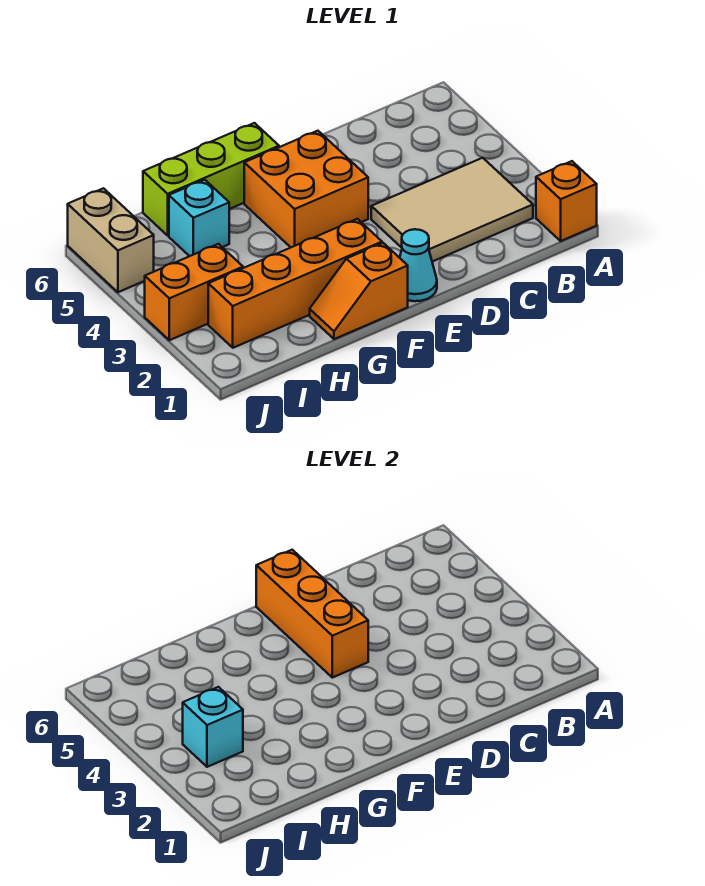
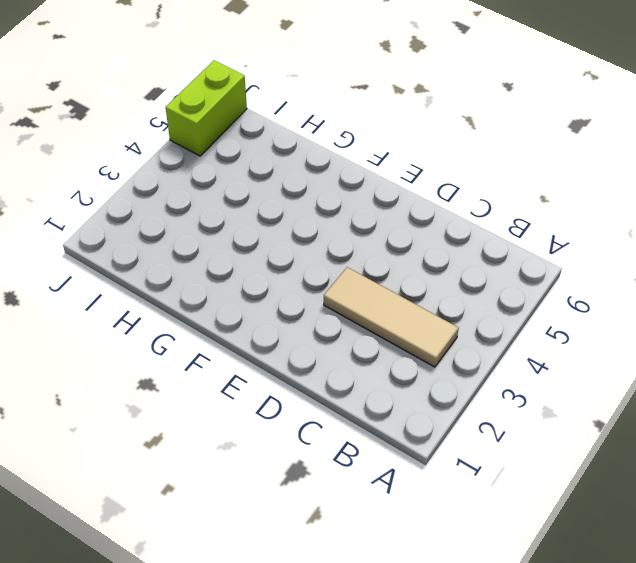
tan 1x3 tile [324,267,459,367] -> tan 2x3 tile [371,158,533,262]
lime 1x2 brick [165,60,247,156] -> tan 1x2 brick [68,188,154,292]
none -> orange 1x1 brick [536,161,597,241]
none -> cyan 1x1 cone [400,229,437,301]
none -> orange 2x2 brick [244,131,368,247]

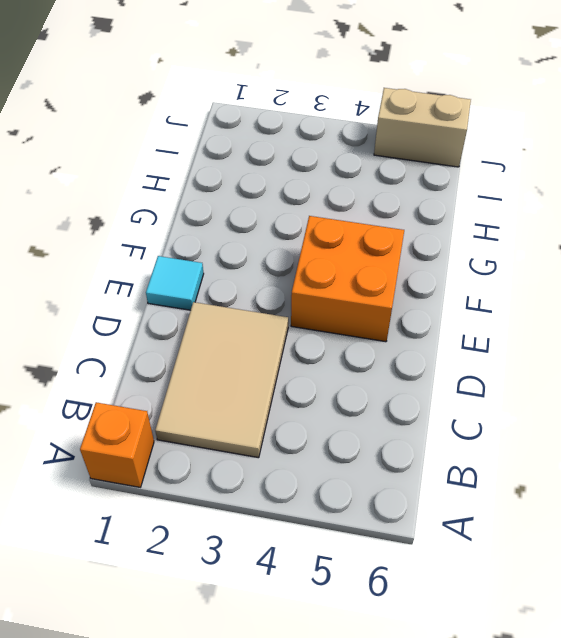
cyan 1x1 tile [146,256,204,310] -> cyan 1x1 cone [400,229,437,301]
none -> orange 1x2 slope [310,243,408,339]
none -> orange 1x4 brick [208,219,382,348]
none -> lime 1x3 brick [143,123,279,235]

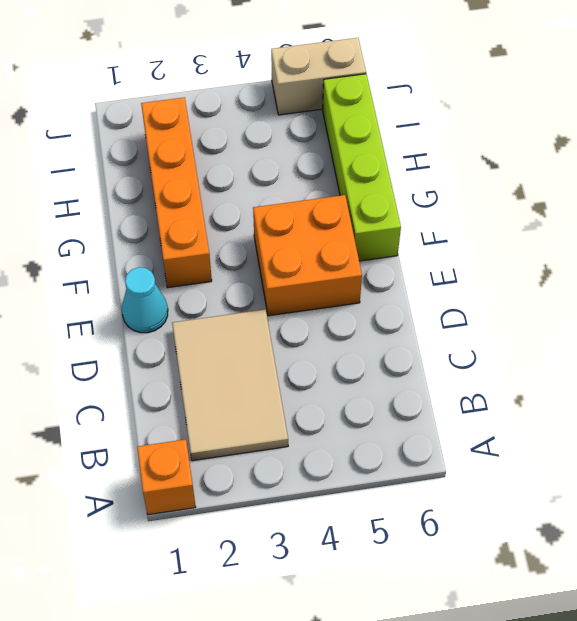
lime 1x4 brick [323,74,401,261] -> lime 1x3 brick [143,123,279,235]
none -> orange 1x2 slope [310,243,408,339]
none -> cyan 1x1 brick [169,180,229,256]
none -> orange 1x2 brick [145,244,243,340]

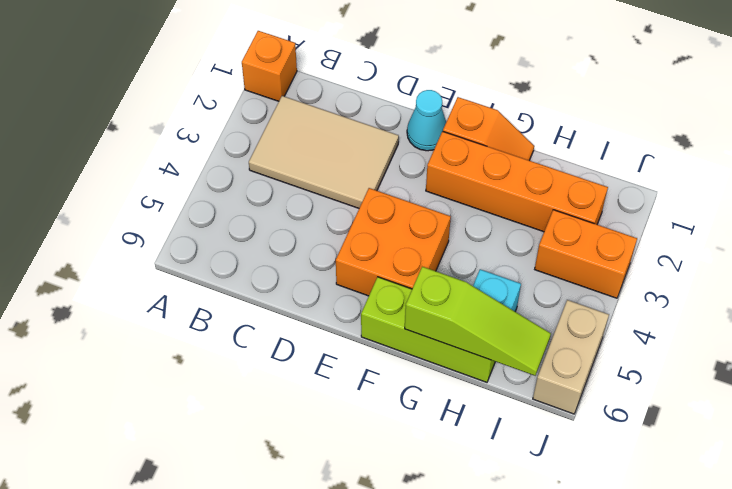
lime 1x3 slope [405,267,551,376] -> none
none -> orange 1x3 brick [256,550,368,678]
none -> cyan 1x1 brick [183,687,243,767]

